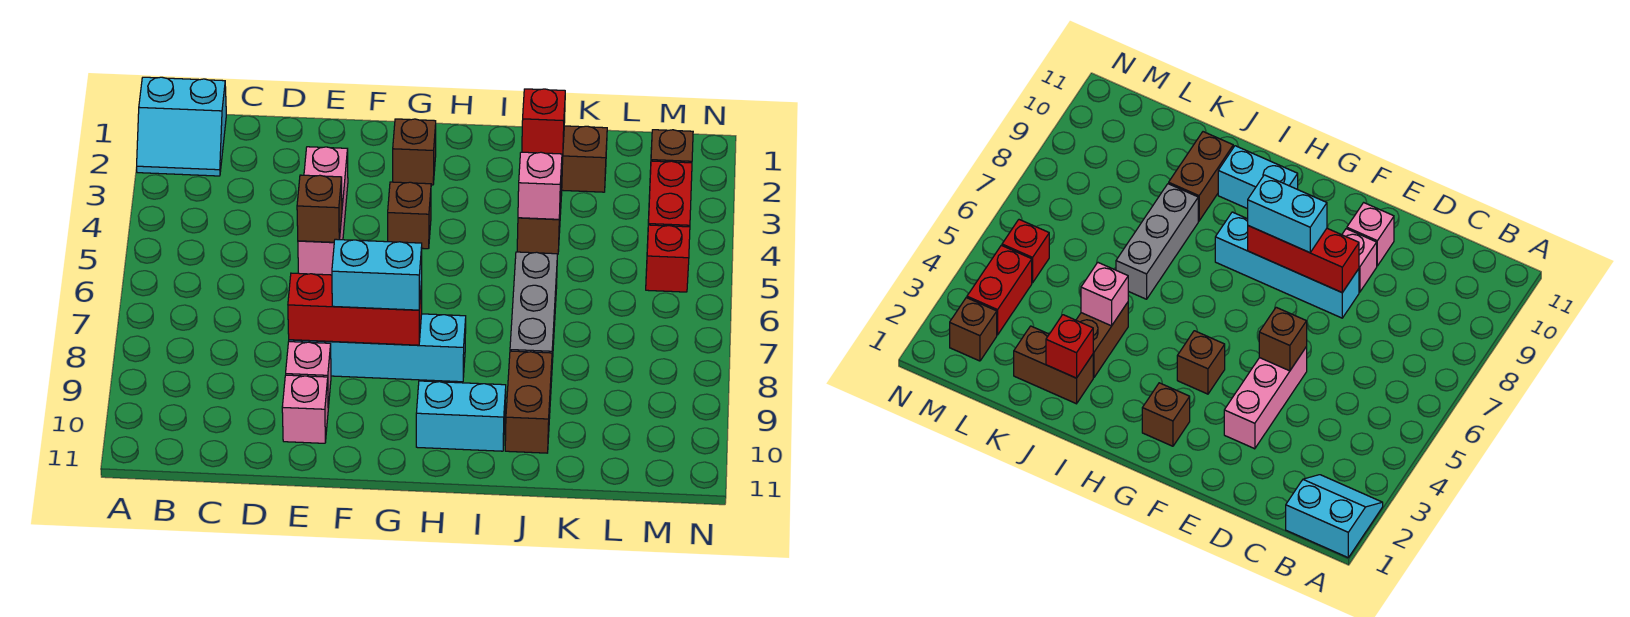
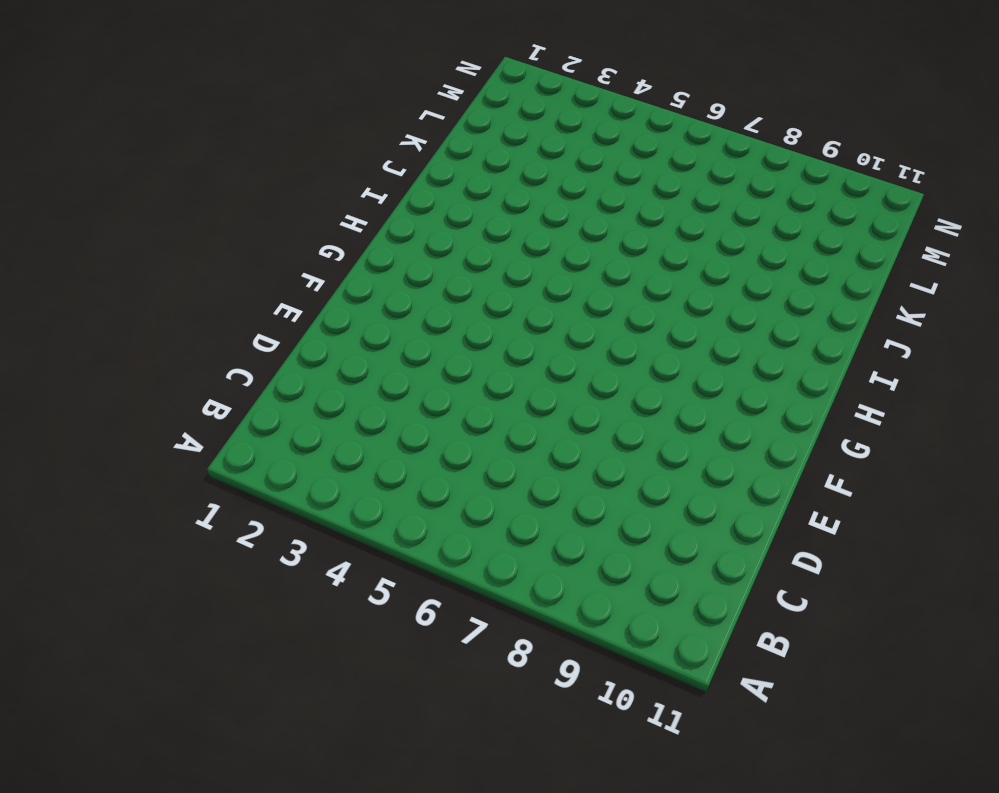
none -> cyan 2x2 slope [137,77,226,176]
none -> pink 1x3 brick [298,147,348,275]
none -> cyan 1x4 brick [289,314,466,382]

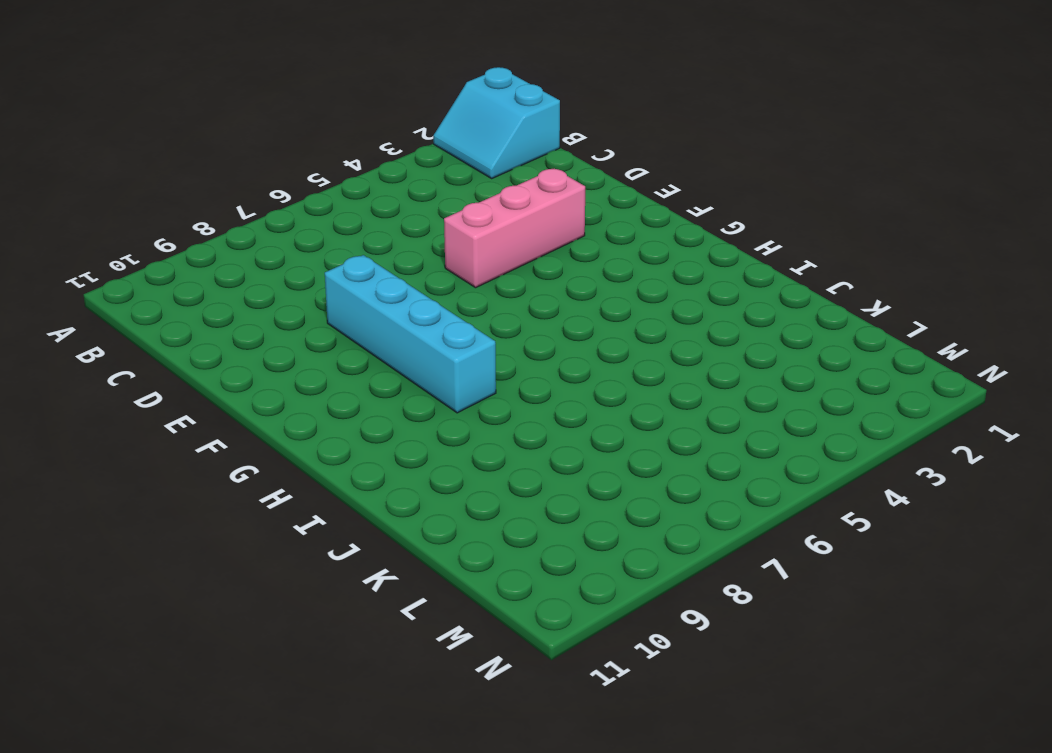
none -> pink 1x1 brick [286,342,331,408]
none -> pink 1x1 brick [282,375,328,443]
none -> brown 1x1 brick [393,119,436,185]

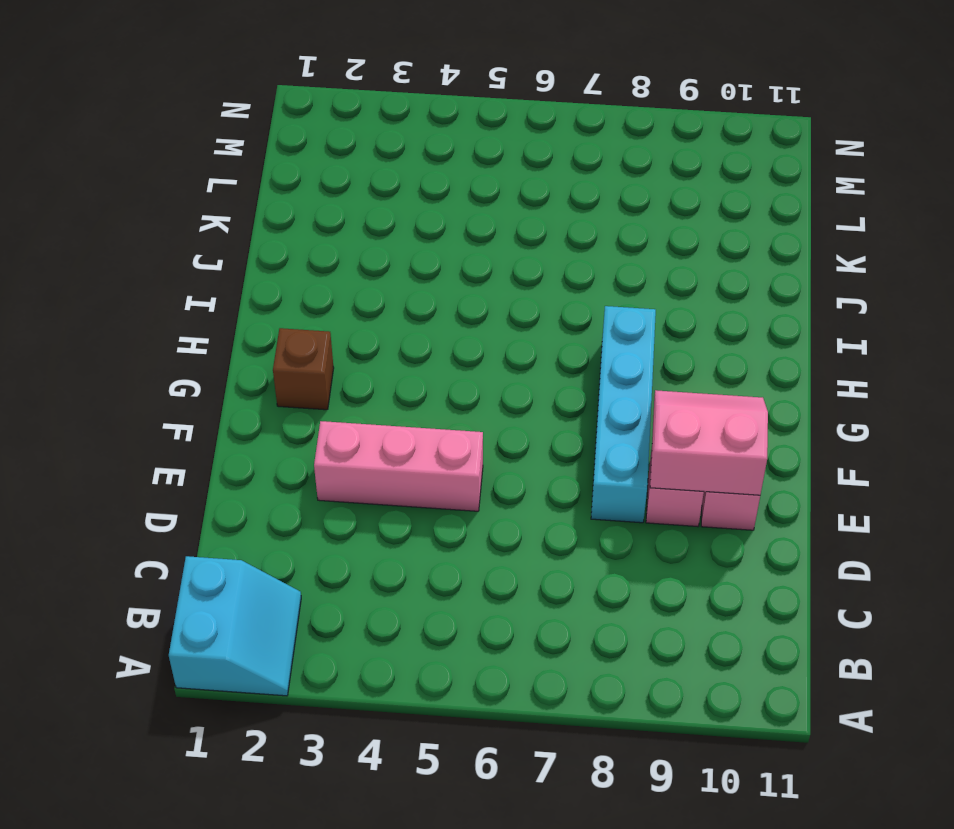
pink 2x2 slope [650,390,768,495] -> none
none -> brown 1x1 brick [388,182,431,249]
none -> cyan 1x2 brick [416,381,506,451]
none -> brown 1x2 brick [562,126,607,192]

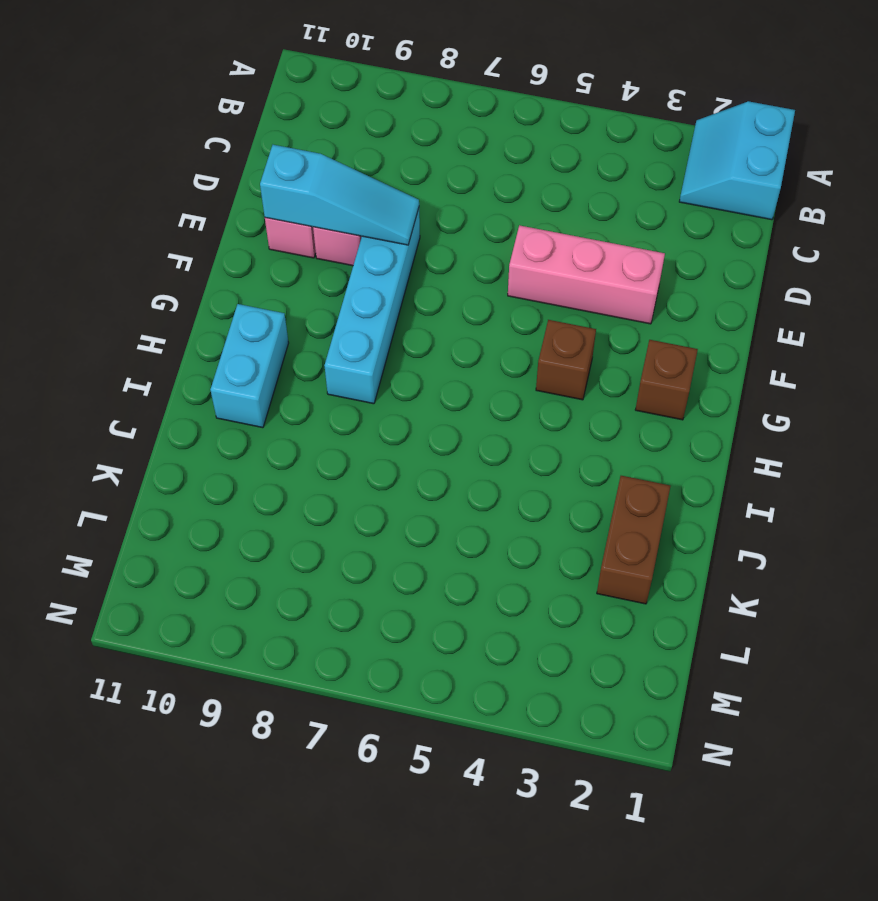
cyan 1x3 slope [260,145,419,245] -> red 1x3 brick [288,273,422,345]
none -> brown 1x2 brick [517,158,563,254]
none -> grey 1x3 brick [510,252,557,381]
none -> brown 1x2 brick [505,351,552,453]

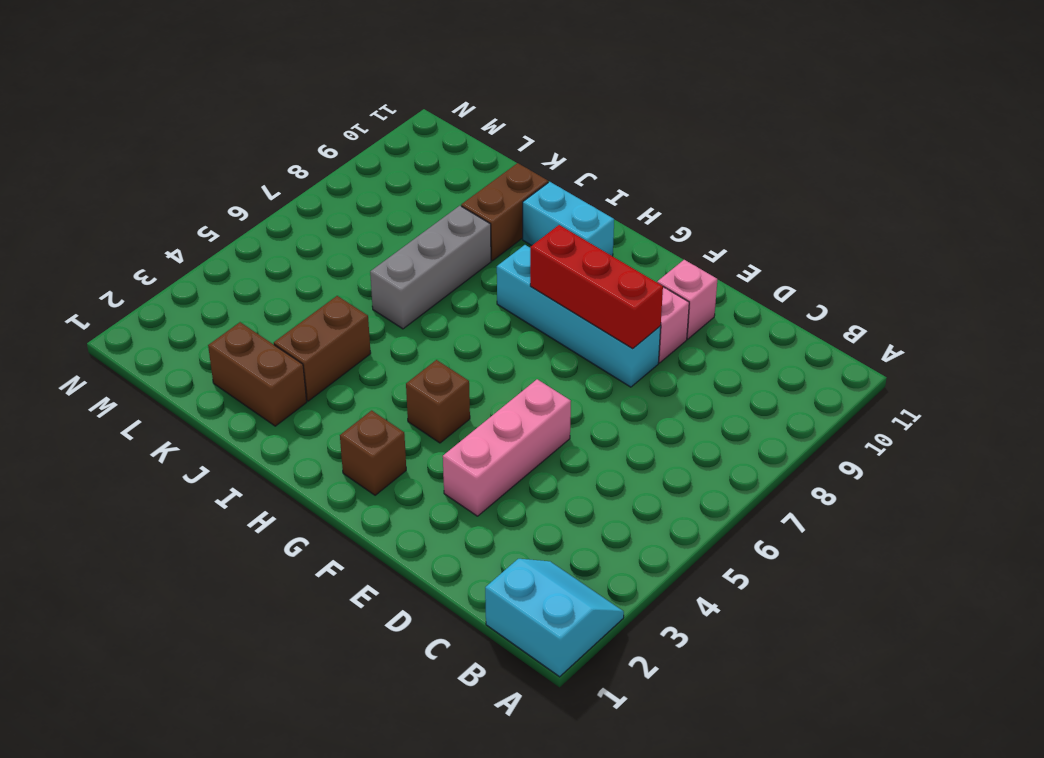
none -> brown 1x1 brick [650,130,693,172]
none -> red 1x2 brick [647,161,692,245]
none -> red 1x1 brick [646,225,690,292]

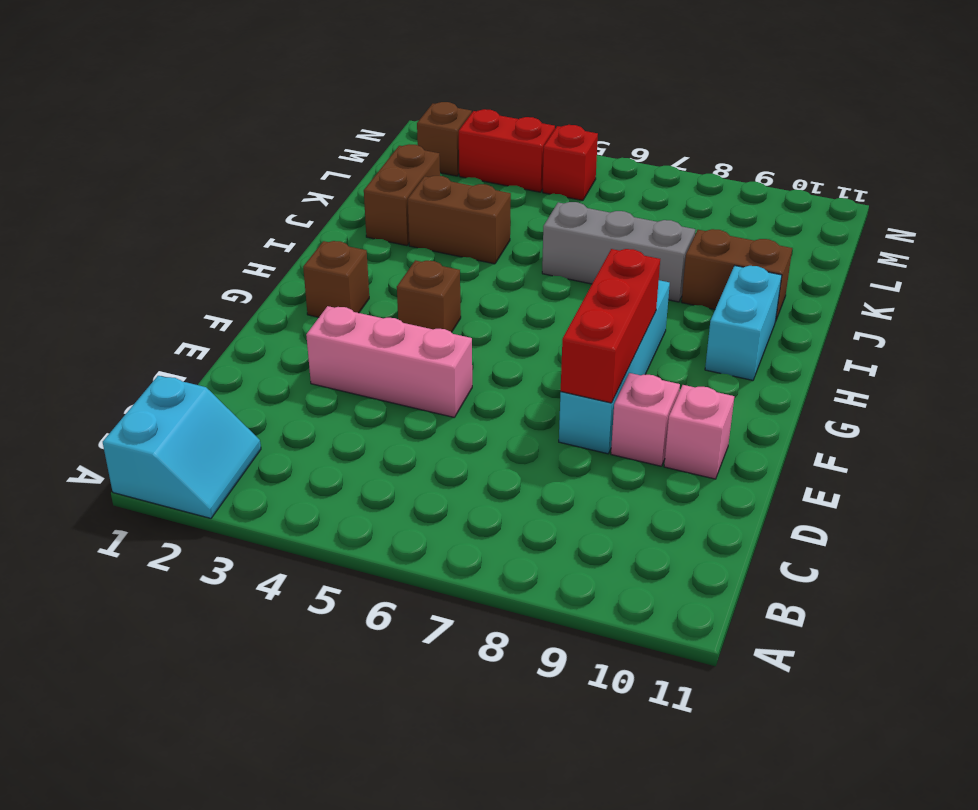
none -> brown 1x1 brick [297,175,342,242]
none -> red 1x1 brick [522,89,565,155]
none -> pink 1x1 brick [518,152,562,219]

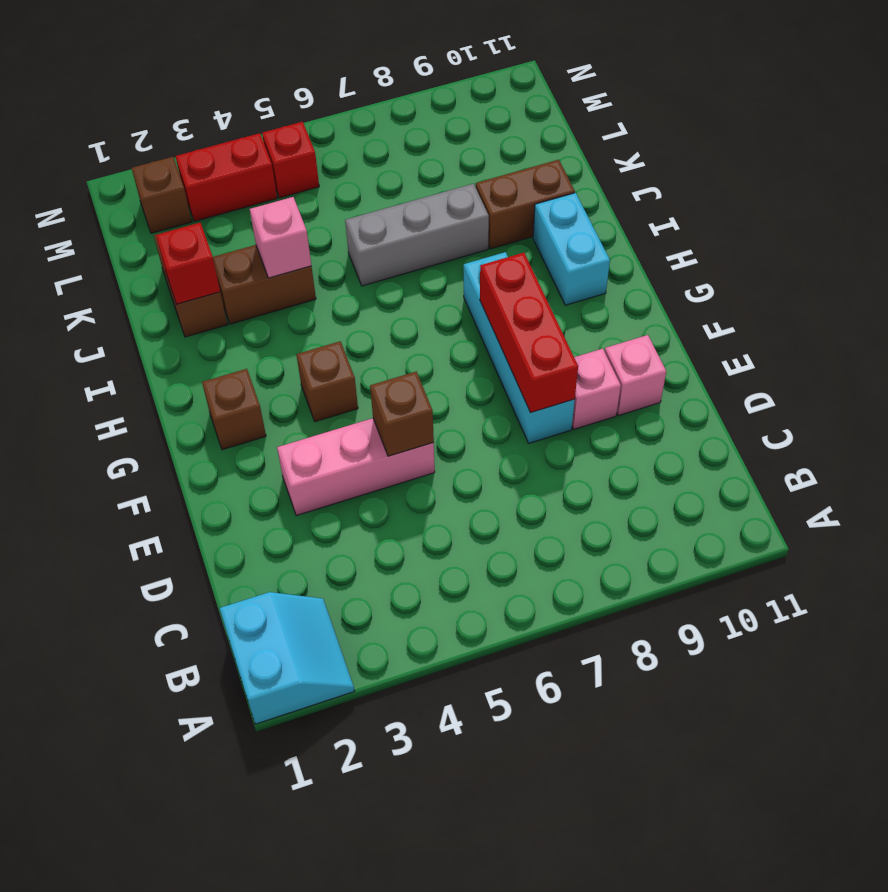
none -> cyan 1x2 brick [332,239,422,310]

